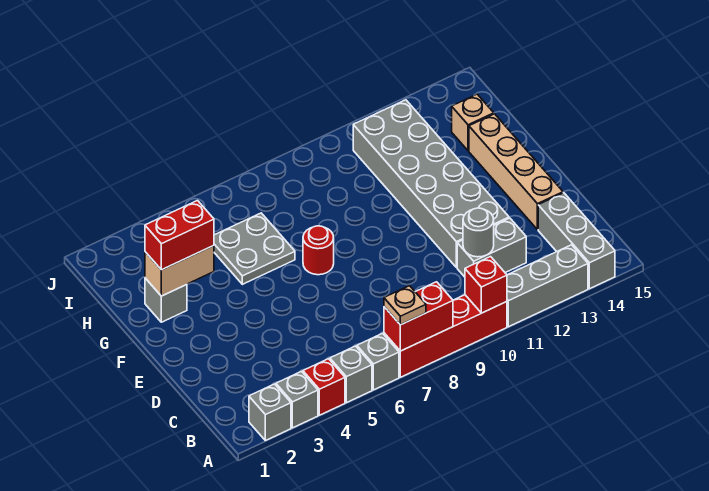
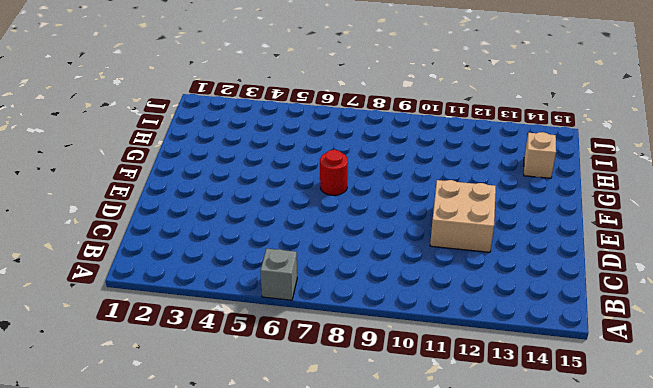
tan 2x2 brick [430,180,496,252] -> grey 2x6 brick [353,100,509,268]
none -> grey 1x1 brick [249,384,291,441]
none -> grey 1x1 brick [276,371,318,428]
none -> red 1x1 brick [303,359,345,415]

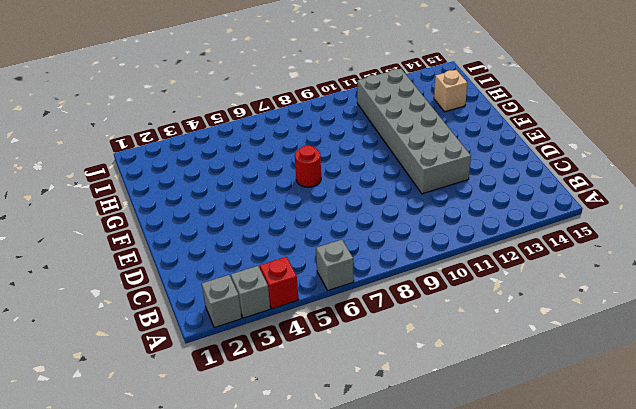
none -> grey 1x1 brick [330,346,372,403]
none -> red 1x4 brick [384,295,507,377]
none -> grey 1x3 brick [507,245,588,327]

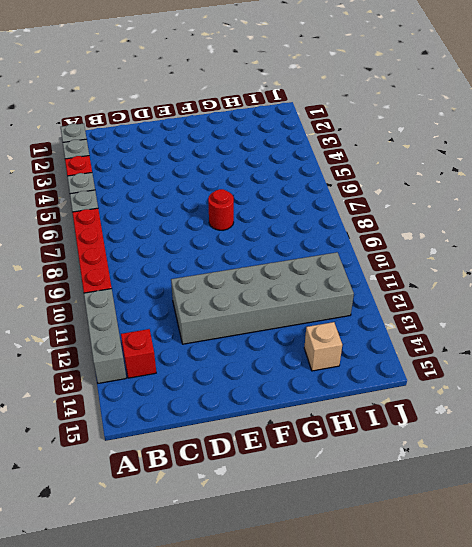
red 1x1 brick [121,329,156,378] -> red 1x1 brick moved to [465,257,507,313]
none -> grey 1x3 brick [538,193,615,289]
none -> grey 1x2 brick [457,218,526,277]
none -> tan 1x4 brick [469,114,563,230]

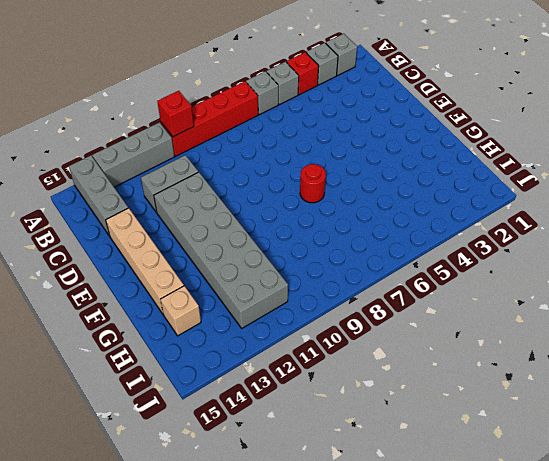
none -> grey 1x1 brick [145,278,187,322]
none -> grey 2x2 plate [214,213,295,284]
none -> red 1x2 brick [384,282,453,351]

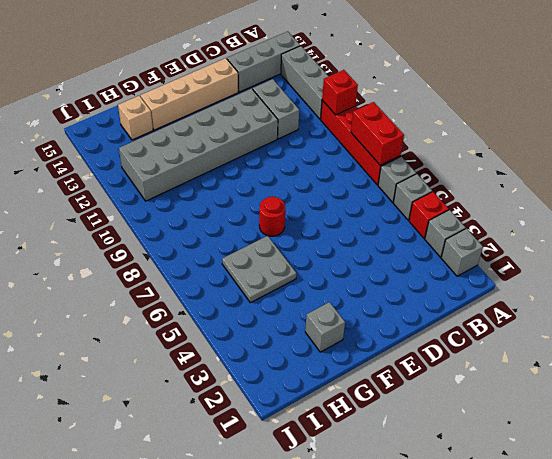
none -> grey 1x1 round brick [463,208,494,257]
none -> tan 1x2 brick [145,246,214,296]
none -> tan 1x1 plate [384,286,426,325]

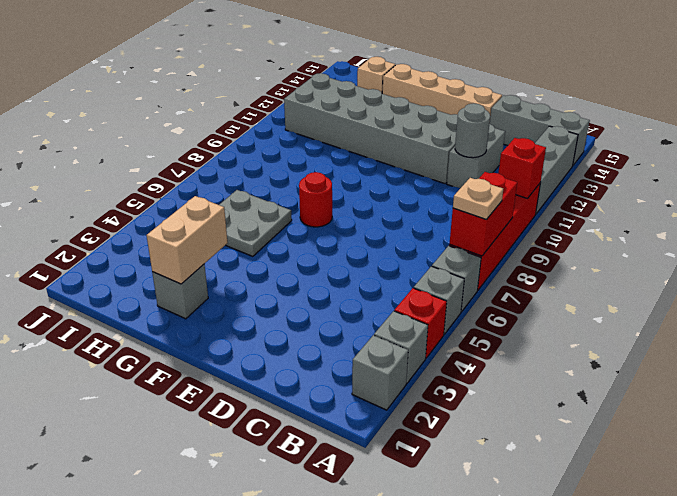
none -> red 1x2 brick [145,201,214,270]

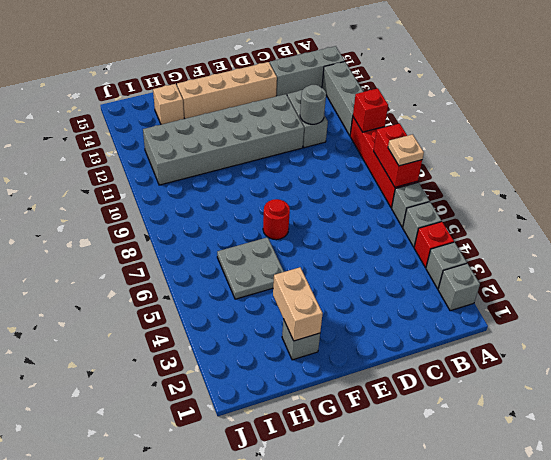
none -> red 1x2 brick [145,201,214,270]

